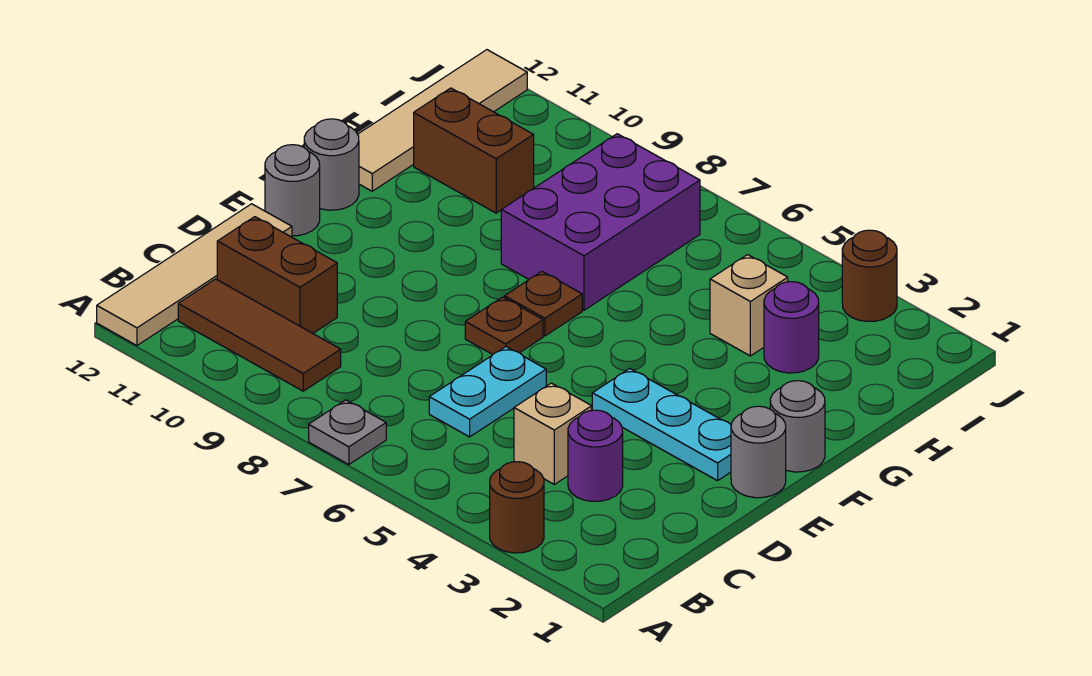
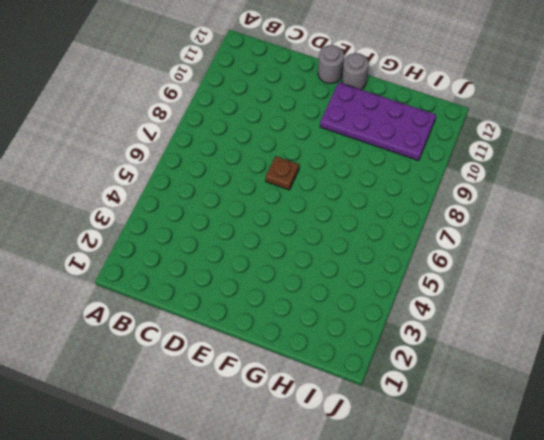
purple 2x4 plate [320,82,436,161] -> brown 1x2 brick [414,88,534,213]
none -> brown 1x1 round brick [490,462,544,553]
none -> grey 1x1 plate [309,400,386,465]
none -> tan 1x4 tile [97,204,292,346]

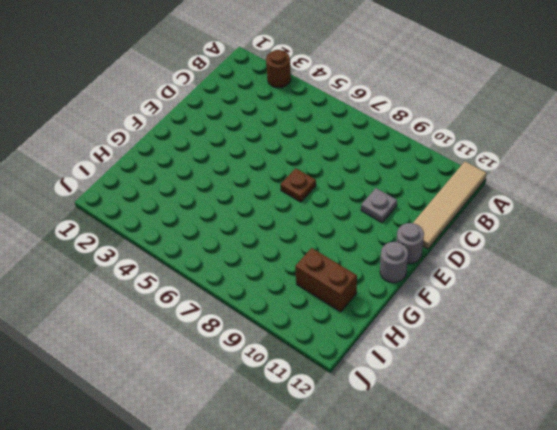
grey 1x1 plate [361,188,397,223] -> grey 1x1 plate moved to [309,400,386,465]
none -> brown 1x3 tile [178,279,341,391]
none -> purple 1x1 round brick [568,410,623,501]
none -> tan 1x1 brick [514,383,592,484]

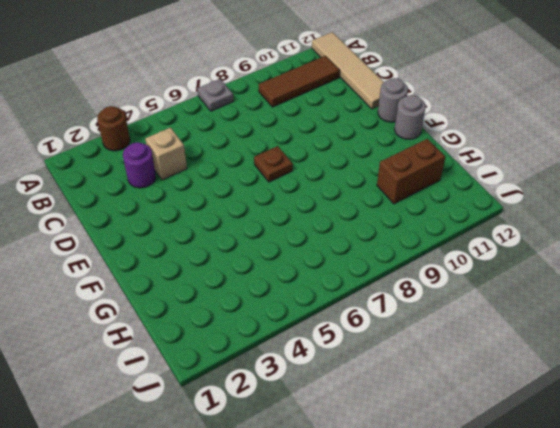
none -> cyan 1x2 plate [429,347,546,437]
none -> brown 1x2 brick [217,217,337,333]
none -> grey 1x1 round brick [731,406,786,498]

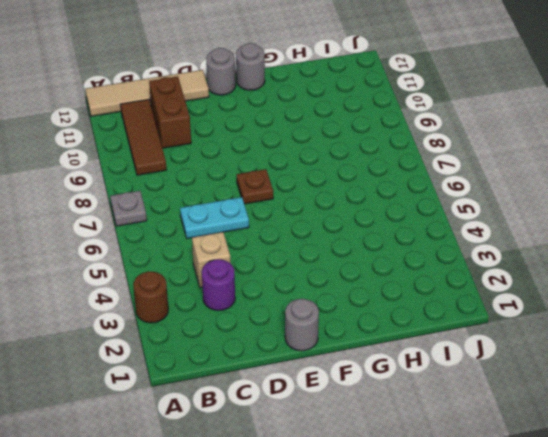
none -> cyan 1x3 plate [592,369,731,481]
none -> grey 1x1 round brick [770,381,825,472]
none -> brown 1x1 plate [505,272,582,336]

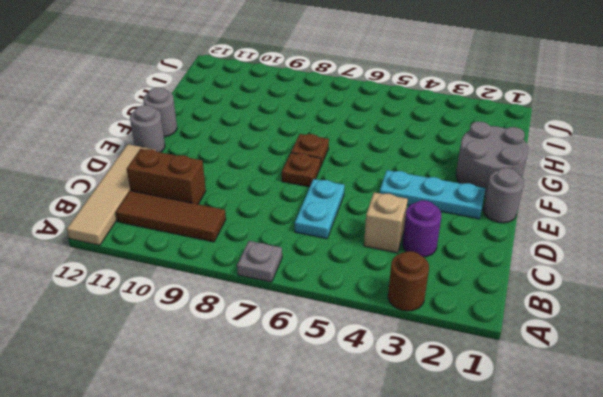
grey 2x2 round brick [456,122,528,197] -> grey 1x1 round brick [770,381,825,472]
none -> purple 2x3 brick [501,134,700,310]
none -> tan 1x4 tile [358,50,527,191]
none -> purple 1x1 round brick [764,282,819,373]

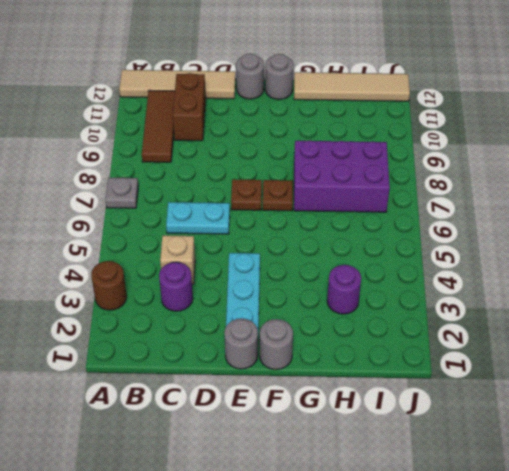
none -> tan 1x1 brick [710,255,788,356]
none -> brown 1x2 brick [414,88,534,213]
none -> brown 1x1 round brick [842,230,897,322]

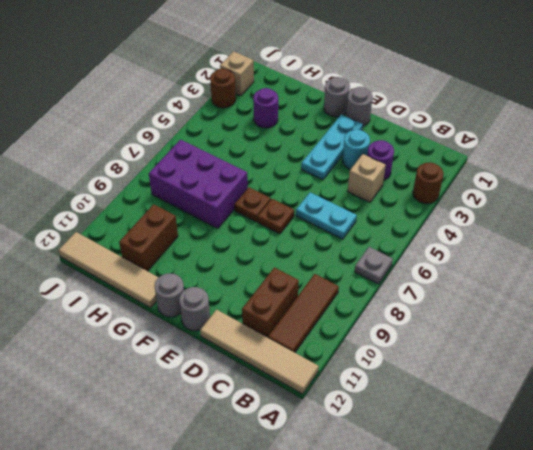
cyan 1x1 round brick [342,129,370,169] -> none
tan 1x1 brick [220,51,254,96] -> tan 1x1 brick moved to [710,255,788,356]

